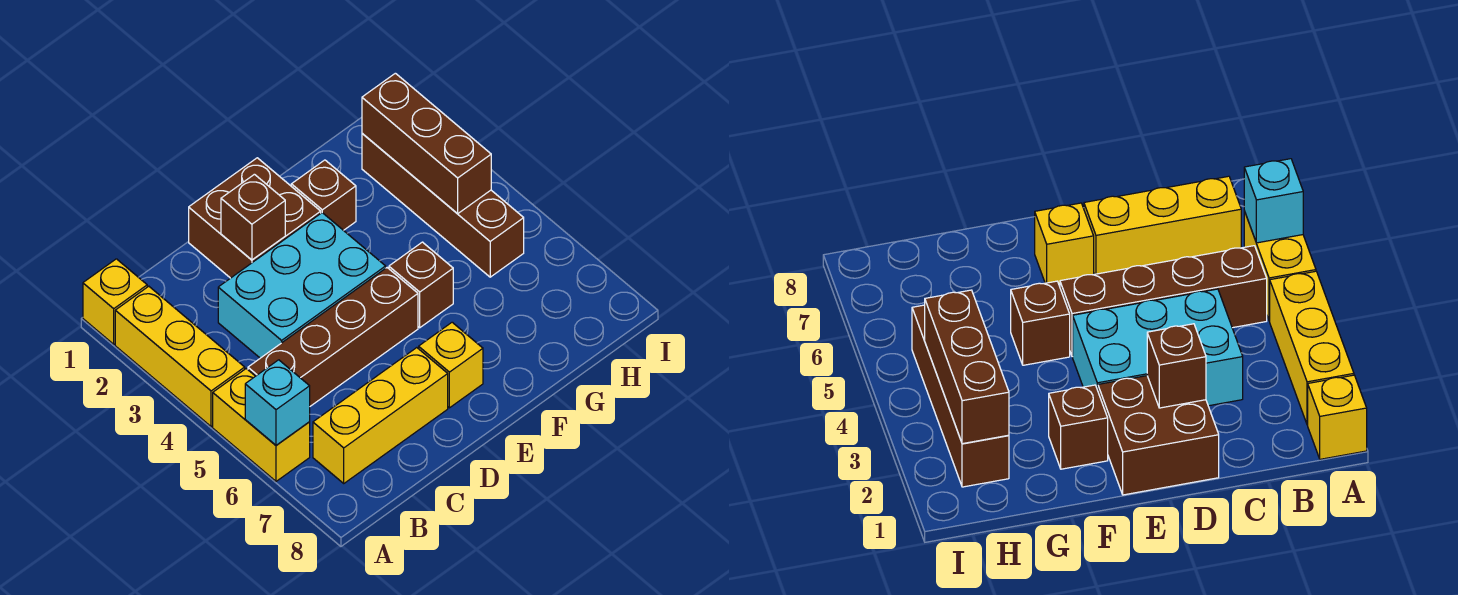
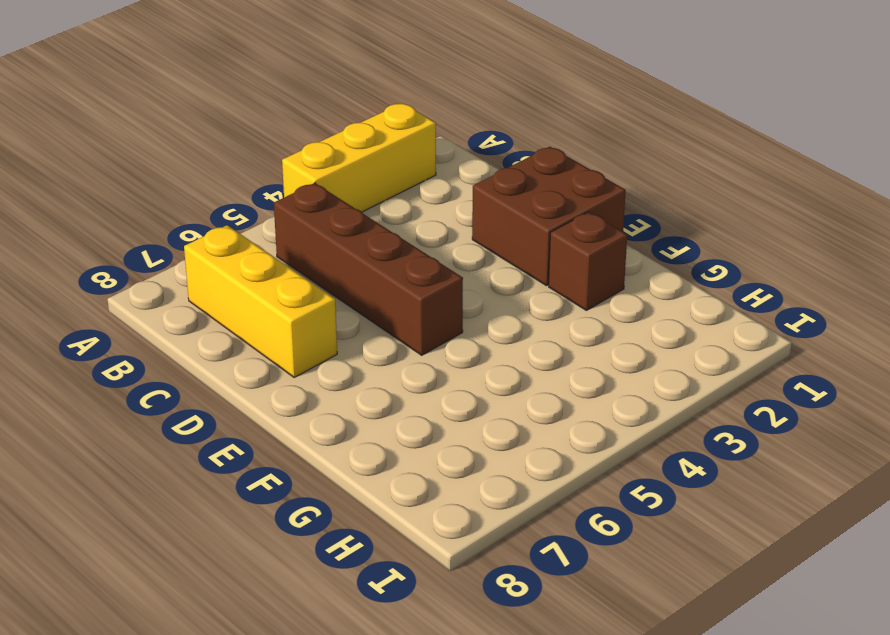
none -> yellow 1x1 brick [83,259,147,344]
none -> yellow 1x2 brick [213,369,310,481]
none -> cyan 2x3 brick [218,213,386,358]

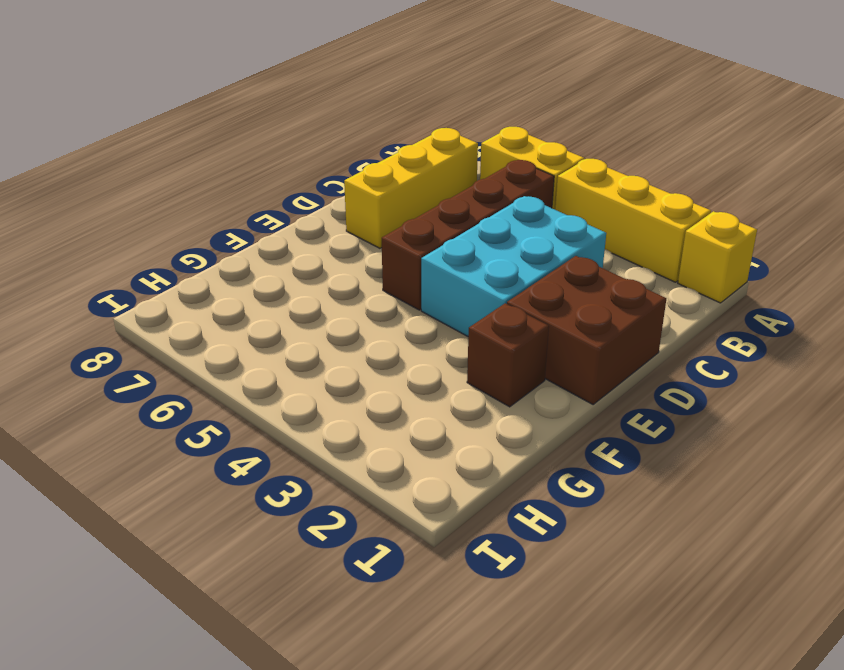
none -> yellow 1x1 brick [419,322,483,408]
none -> brown 1x1 brick [389,242,453,328]
none -> brown 1x4 brick [362,133,524,277]

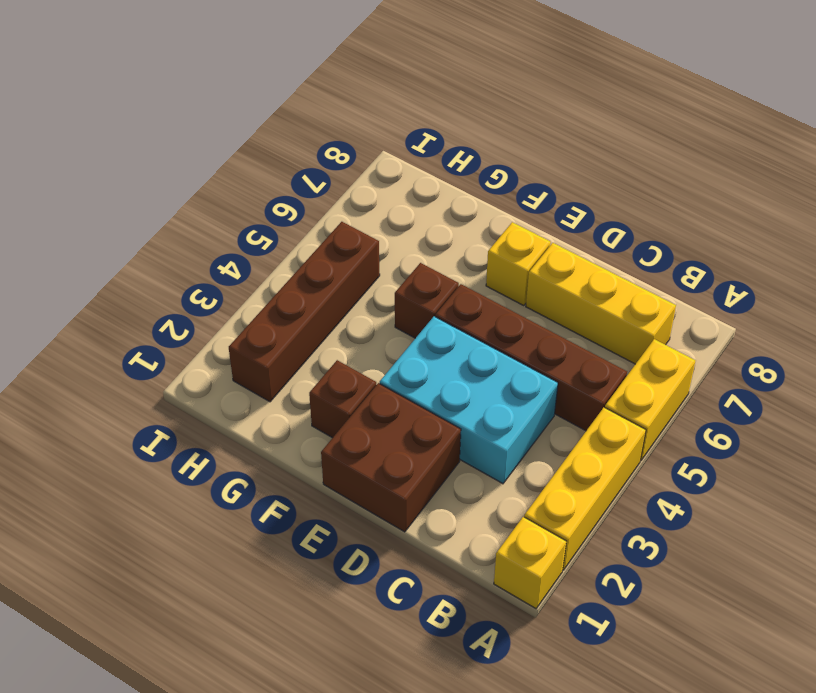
none -> cyan 1x1 brick [245,360,310,445]
none -> brown 1x1 brick [221,174,285,260]
none -> brown 1x3 brick [362,73,491,214]

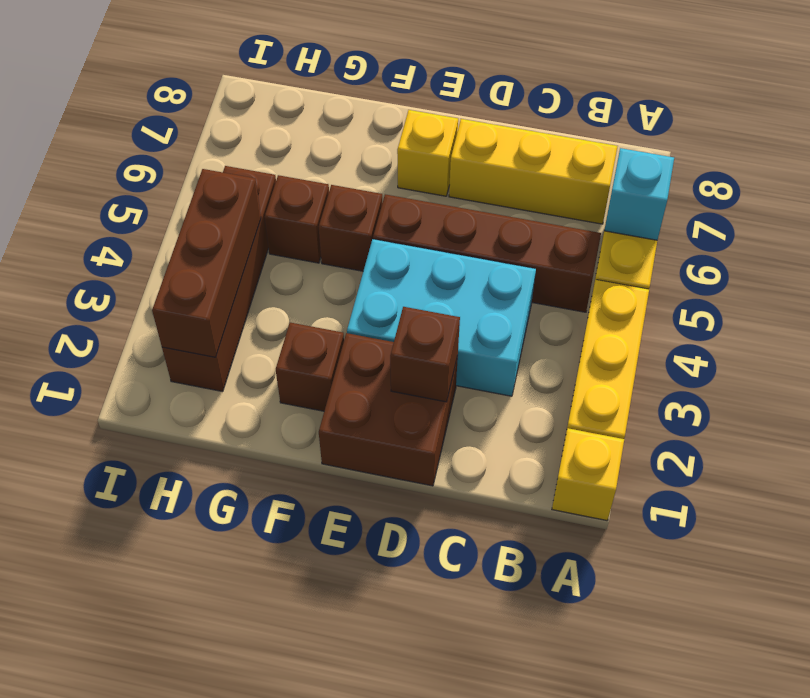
brown 1x1 brick [264,175,329,263] -> none

